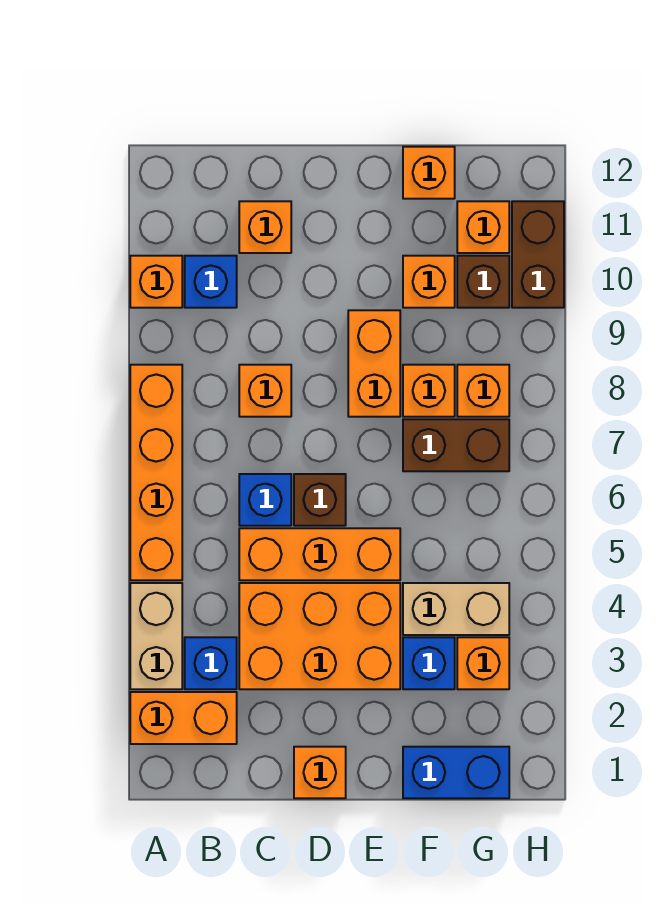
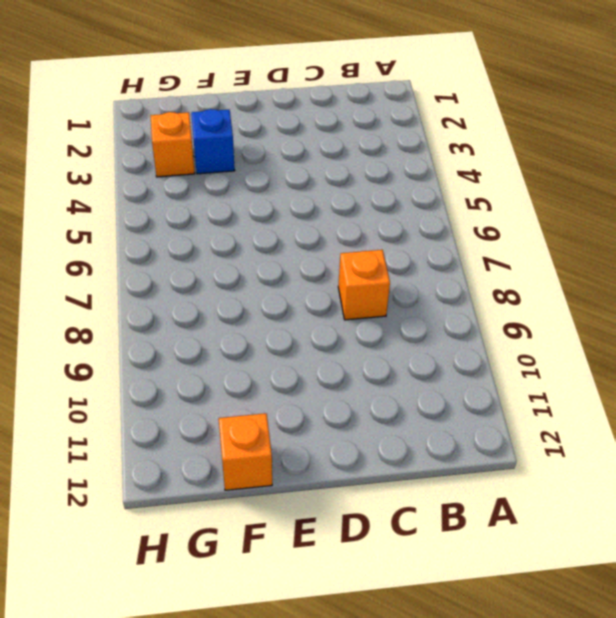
none -> orange 1x2 brick [130,692,237,744]
none -> tan 1x2 brick [130,583,182,689]
none -> orange 1x4 brick [130,365,182,580]

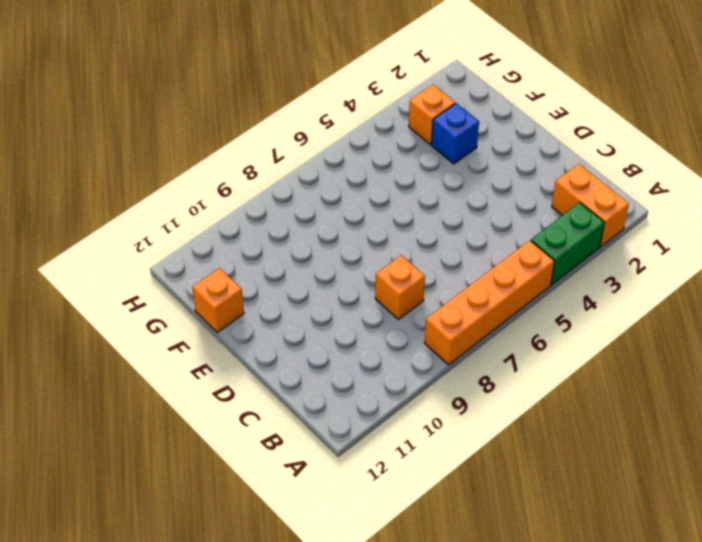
green 1x2 brick [531,203,605,285] -> tan 1x2 brick [130,583,182,689]
none -> orange 1x1 brick [130,256,182,308]
none -> blue 1x1 brick [185,637,237,689]
none -> blue 1x1 brick [185,256,237,308]

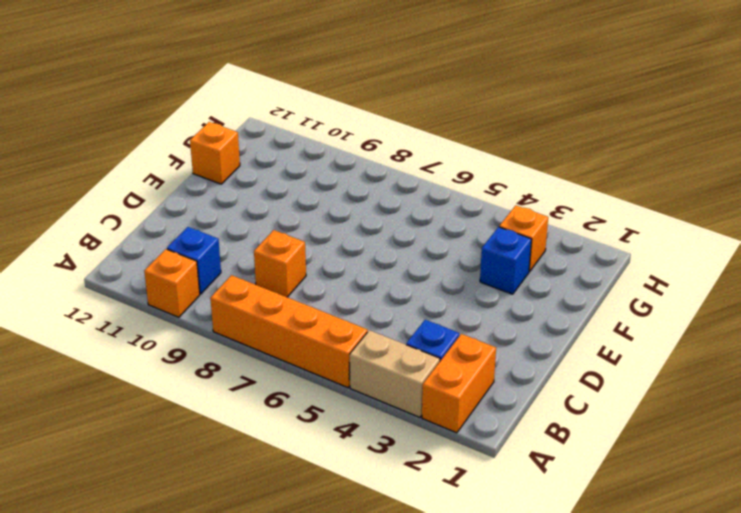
none -> orange 2x3 brick [239,583,400,689]
none -> orange 1x3 brick [239,528,400,580]
none -> blue 1x1 brick [239,474,291,526]

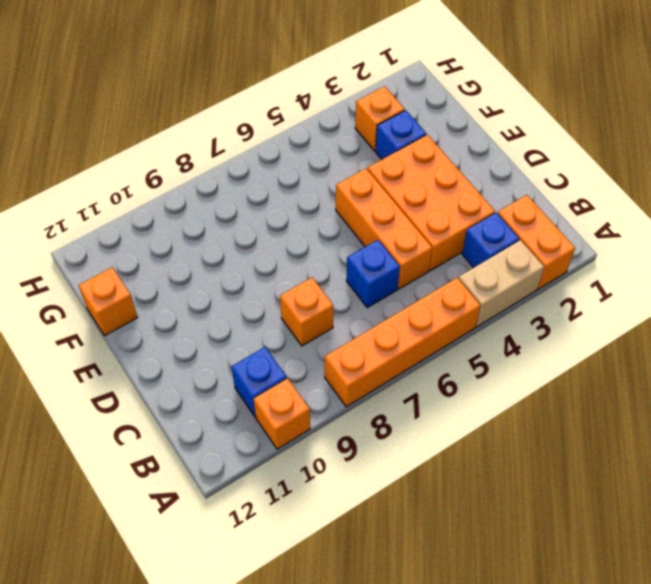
none -> orange 1x1 brick [239,201,291,253]
none -> orange 1x1 brick [294,747,346,798]
none -> brown 1x1 brick [294,474,346,526]

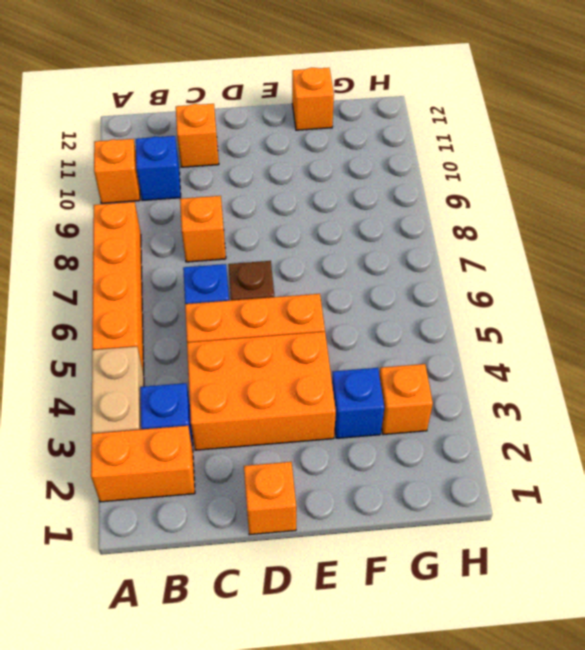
none -> orange 1x2 brick [348,310,400,417]
none -> blue 1x2 brick [403,747,509,798]
none -> tan 1x2 brick [403,583,509,635]

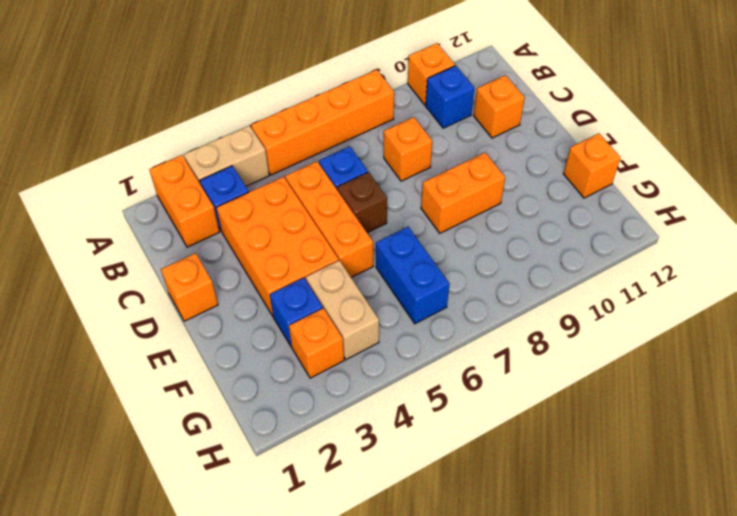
blue 1x2 brick [376,227,449,324] -> blue 1x2 brick moved to [403,747,509,798]
none -> brown 1x2 brick [403,419,509,471]
none -> orange 1x1 brick [403,365,455,417]
none -> orange 1x1 brick [403,256,455,308]

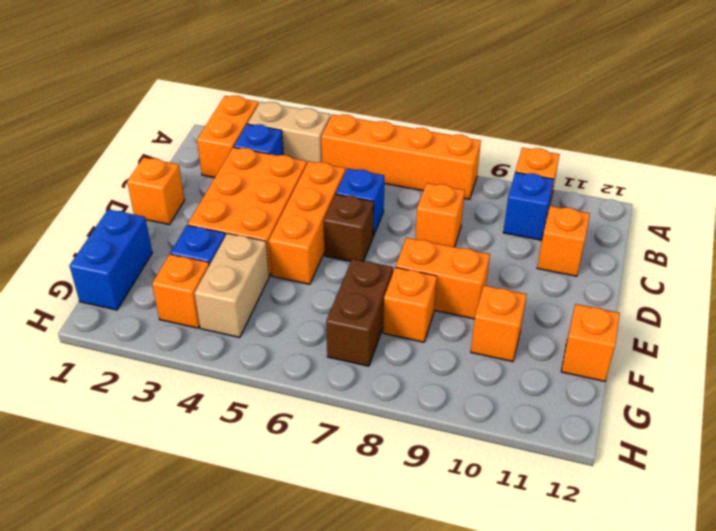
none -> orange 1x1 brick [457,365,509,417]
none -> brown 1x1 brick [457,256,509,308]
none -> orange 1x1 brick [457,201,509,253]

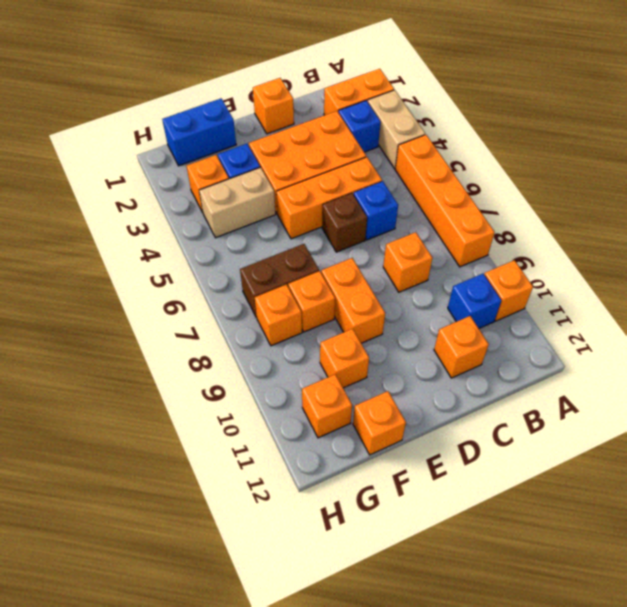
none -> brown 1x1 brick [457,256,509,308]
none -> brown 1x2 brick [512,201,564,308]

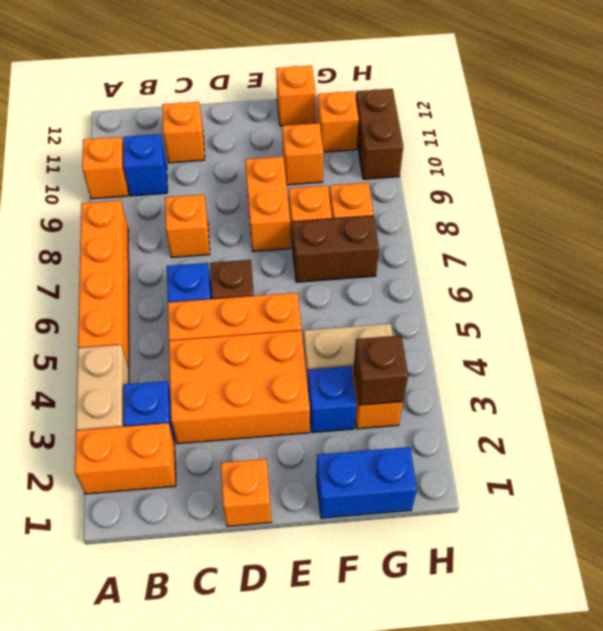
brown 1x1 brick [354,335,408,405] -> brown 1x1 brick moved to [457,256,509,308]

